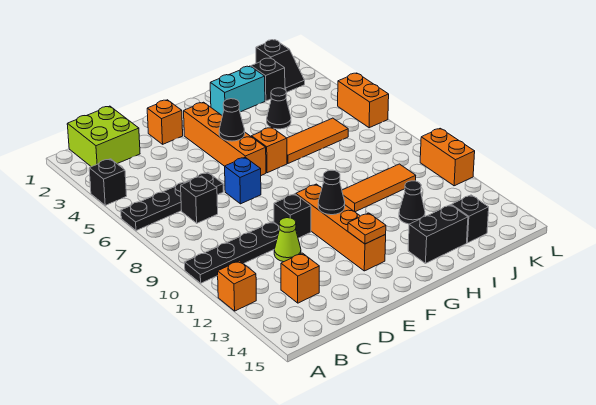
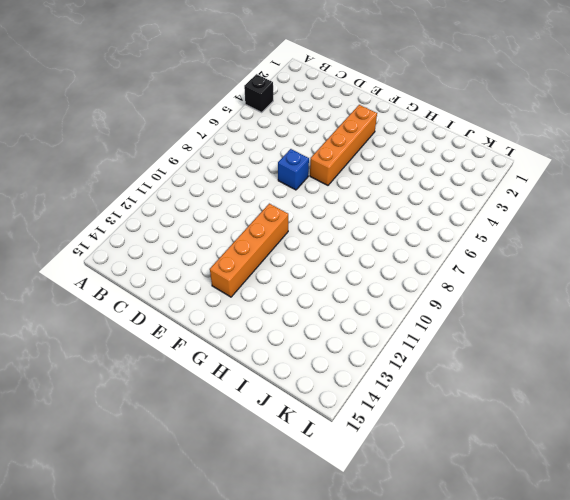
none -> black 1x4 plate [121,172,223,231]
none -> black 1x4 plate [185,222,279,283]
none -> orange 1x1 brick [218,261,256,311]

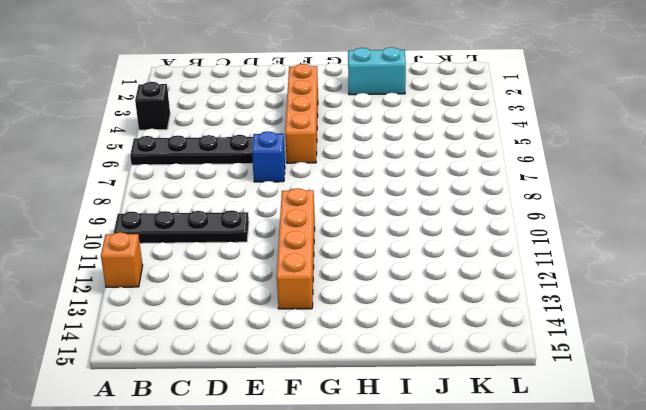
none -> lime 2x2 brick [67,106,140,167]
none -> black 1x1 brick [181,176,218,223]
none -> orange 1x1 brick [281,253,319,303]

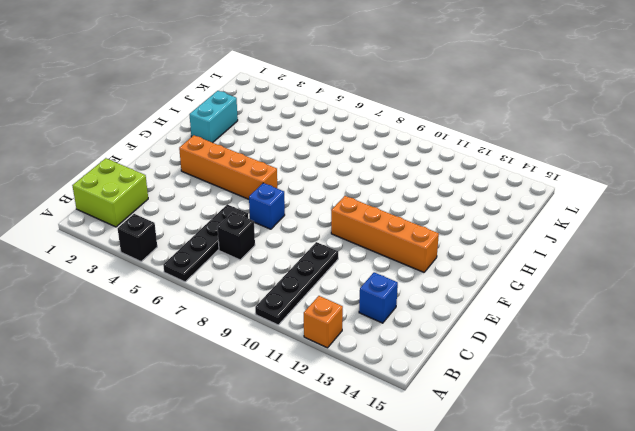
blue 1x1 brick [359,272,398,323] -> orange 1x1 brick [281,253,319,303]
none -> lime 1x1 cone [274,218,301,262]
none -> orange 1x1 brick [147,100,183,144]
none -> black 1x1 brick [274,194,311,238]

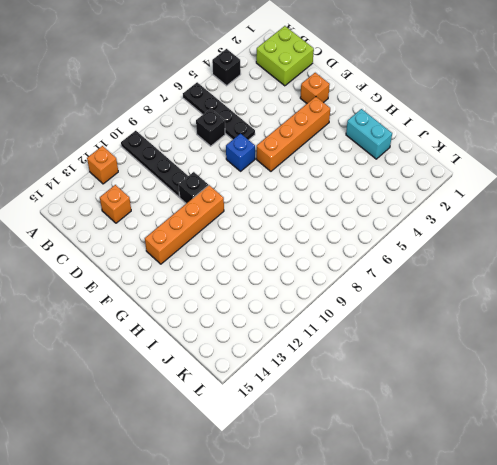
none -> lime 1x1 cone [274,218,301,262]
none -> orange 1x1 brick [251,127,287,173]
none -> orange 1x3 tile [287,118,348,163]

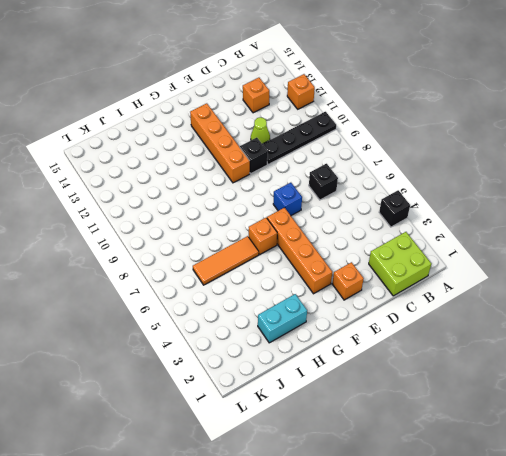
none -> black 1x4 plate [121,172,223,231]
none -> orange 1x3 tile [342,164,416,212]
none -> black 1x2 brick [408,205,468,263]

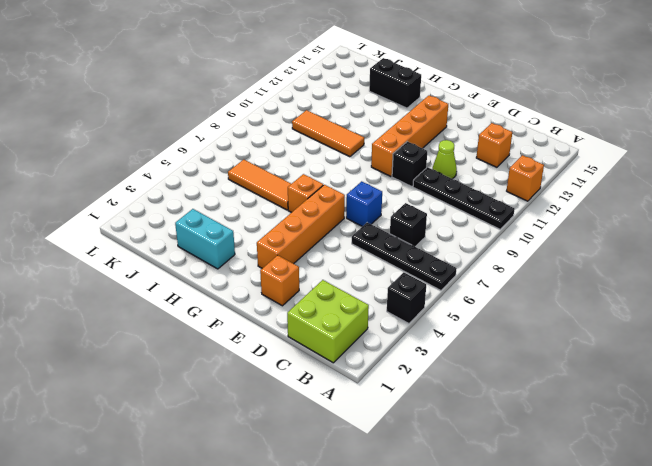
none -> black 1x1 cone [267,88,291,129]
none -> black 1x1 cone [399,181,425,224]
none -> black 1x1 brick [251,58,285,101]

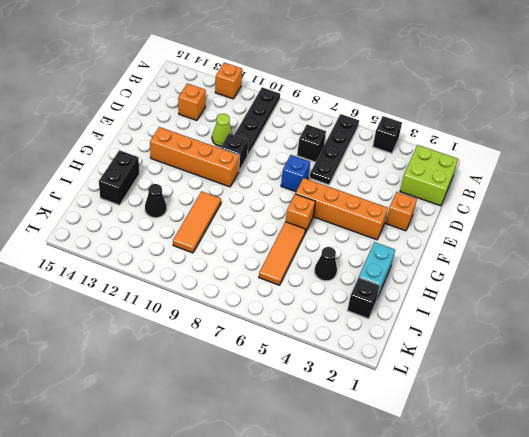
none -> black 1x1 brick [451,195,489,243]
none -> black 1x2 slope [256,40,305,92]
none -> orange 1x2 brick [338,73,389,128]

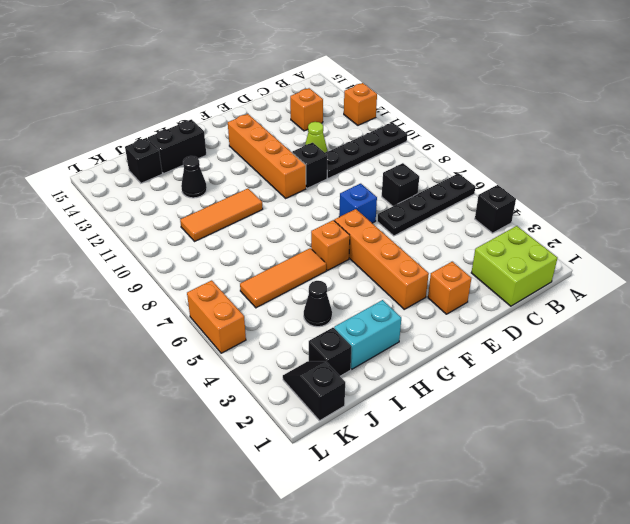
none -> orange 1x2 brick [420,128,475,186]
none -> black 1x1 cone [219,99,245,141]
none -> black 1x1 cone [318,170,345,215]

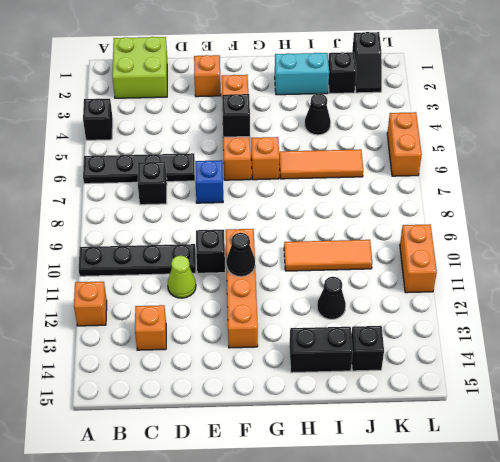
black 1x1 brick [222,94,250,137] -> black 1x1 cone [219,99,245,141]
none -> orange 1x1 plate [348,213,386,244]

